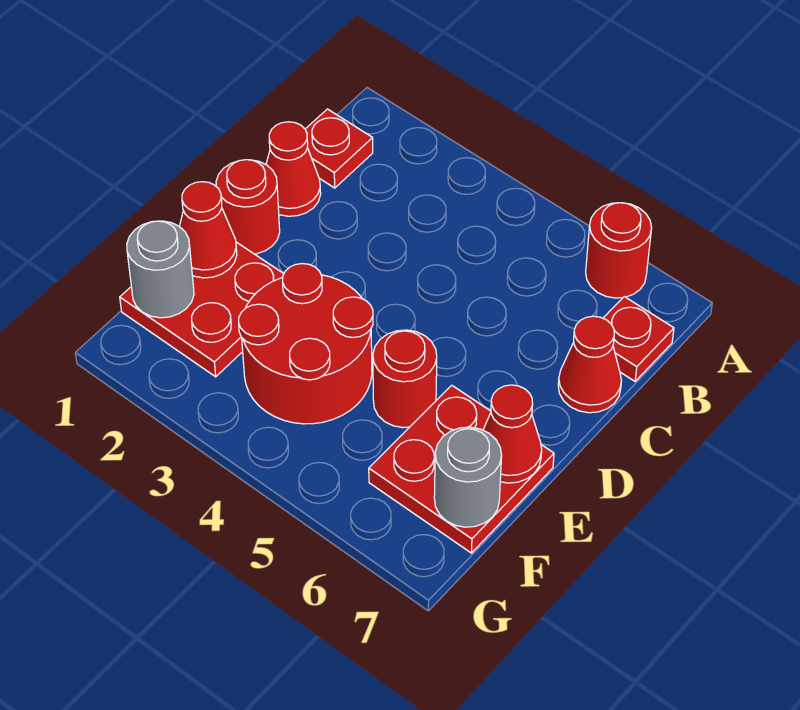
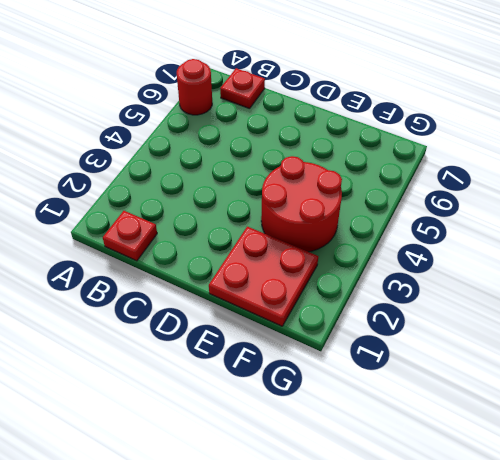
none -> red 1x1 cone [266,122,321,216]
none -> red 1x1 cone [558,316,621,413]
none -> red 1x1 round brick [216,160,280,254]

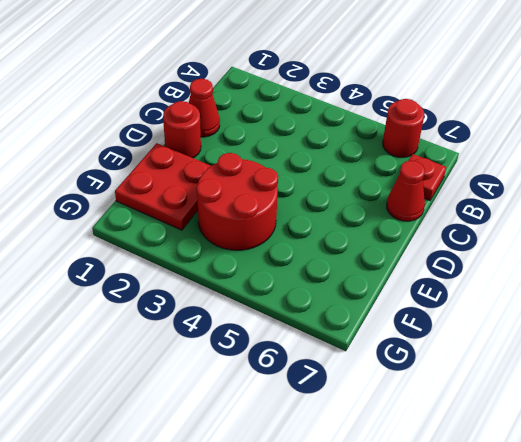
none -> red 1x1 plate [305,109,373,188]
none -> red 1x1 round brick [373,330,437,428]
none -> red 2x2 plate [369,385,554,553]

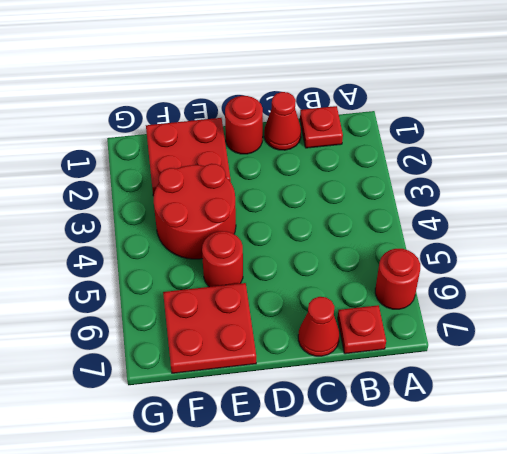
none -> red 1x1 cone [179,182,237,278]
none -> red 1x1 cone [483,385,542,483]
none -> grey 1x1 round brick [127,221,194,318]

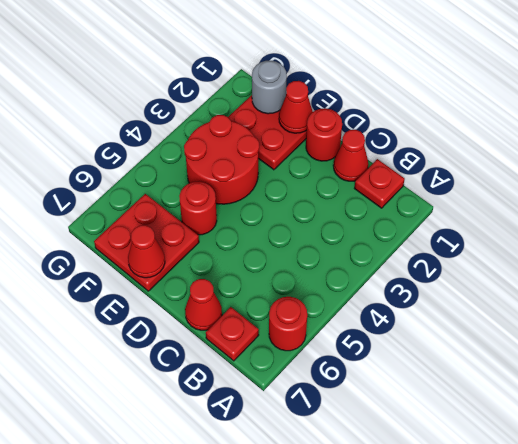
none -> grey 1x1 round brick [434,427,502,527]

